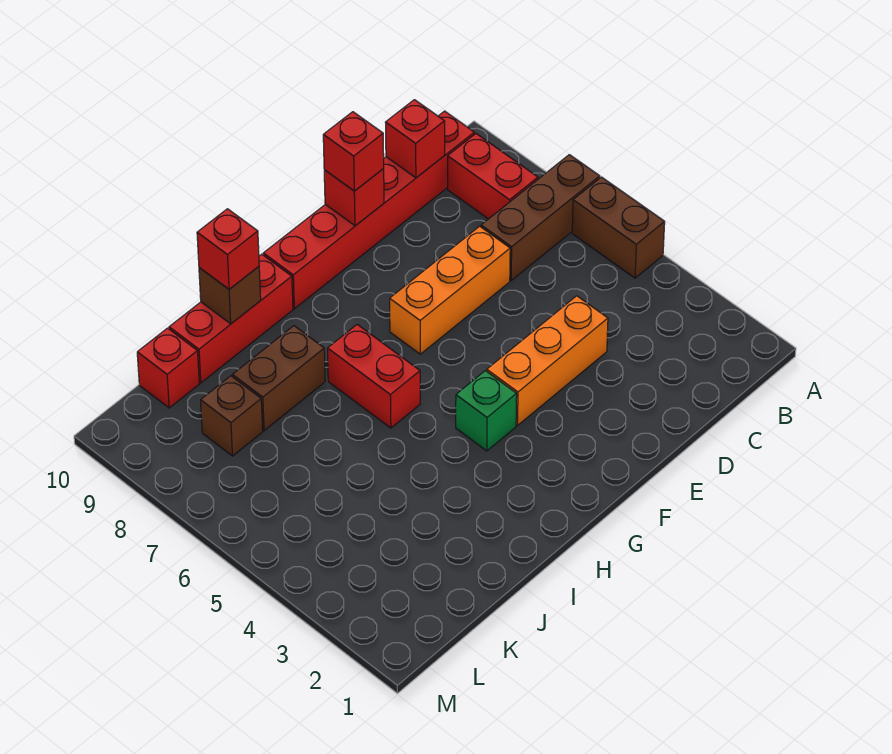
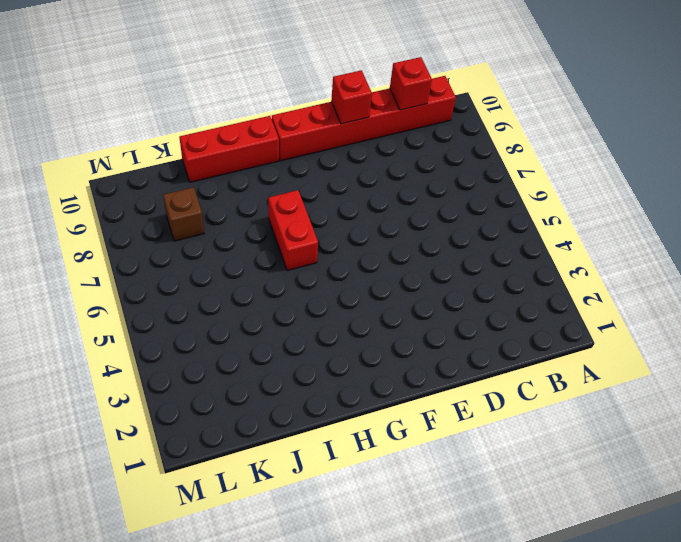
none -> brown 1x2 brick [572,177,665,278]
none -> brown 1x3 brick [481,155,600,280]
none -> red 1x2 brick [448,134,538,219]

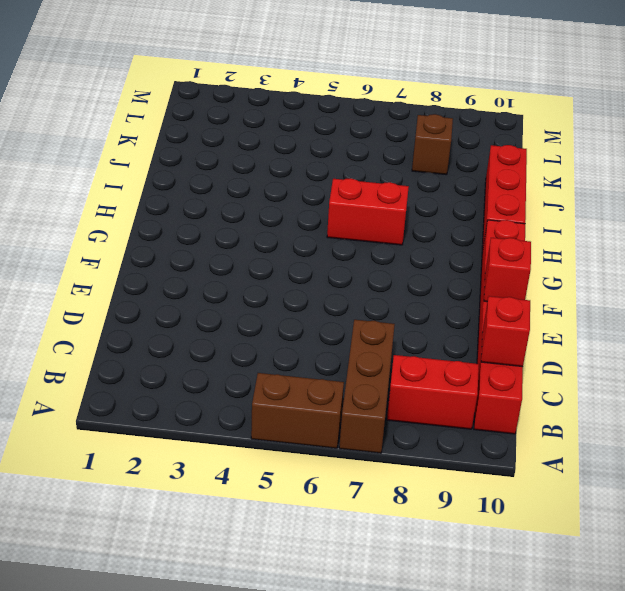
none -> orange 1x3 brick [487,296,608,425]
none -> orange 1x3 brick [390,226,510,354]
none -> green 1x1 brick [456,371,517,451]

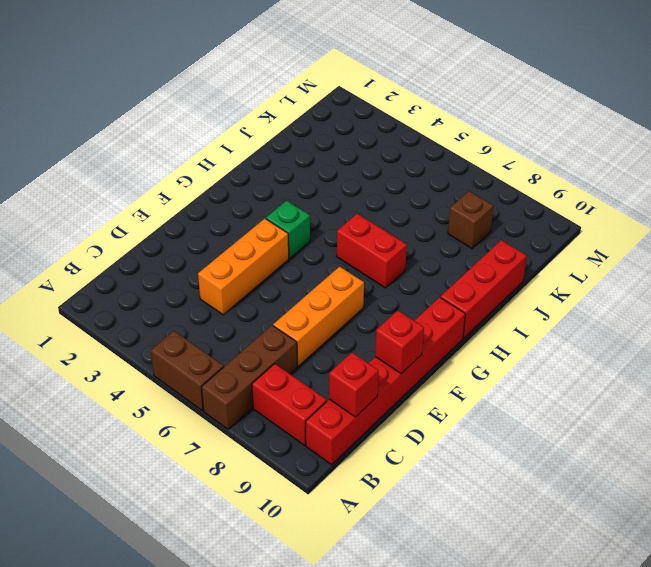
none -> brown 1x2 brick [232,326,325,431]
none -> red 1x1 brick [137,328,199,408]
none -> brown 1x1 brick [199,267,261,324]

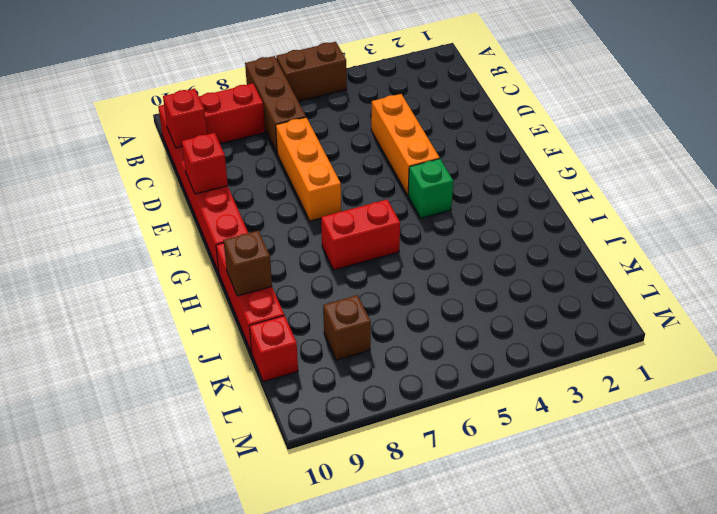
none -> brown 1x2 brick [232,326,325,431]
none -> red 1x1 brick [323,112,384,191]
none -> red 1x1 brick [197,209,259,289]

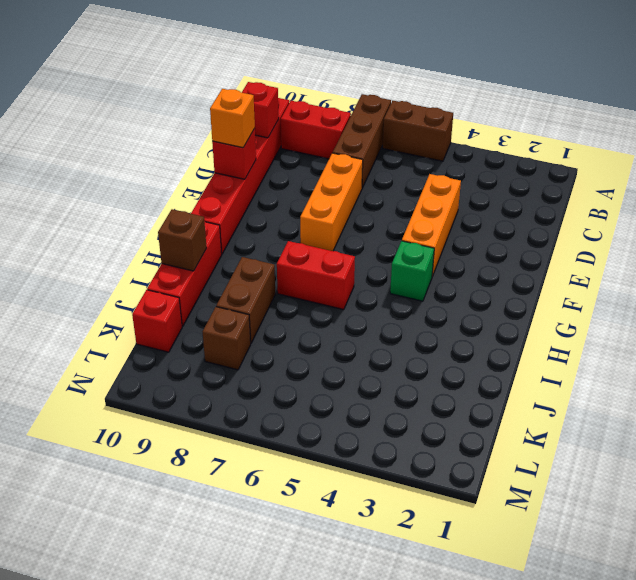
orange 1x1 brick [210,89,255,148] -> red 1x1 brick [323,112,384,191]
none -> red 1x1 brick [197,209,259,289]

